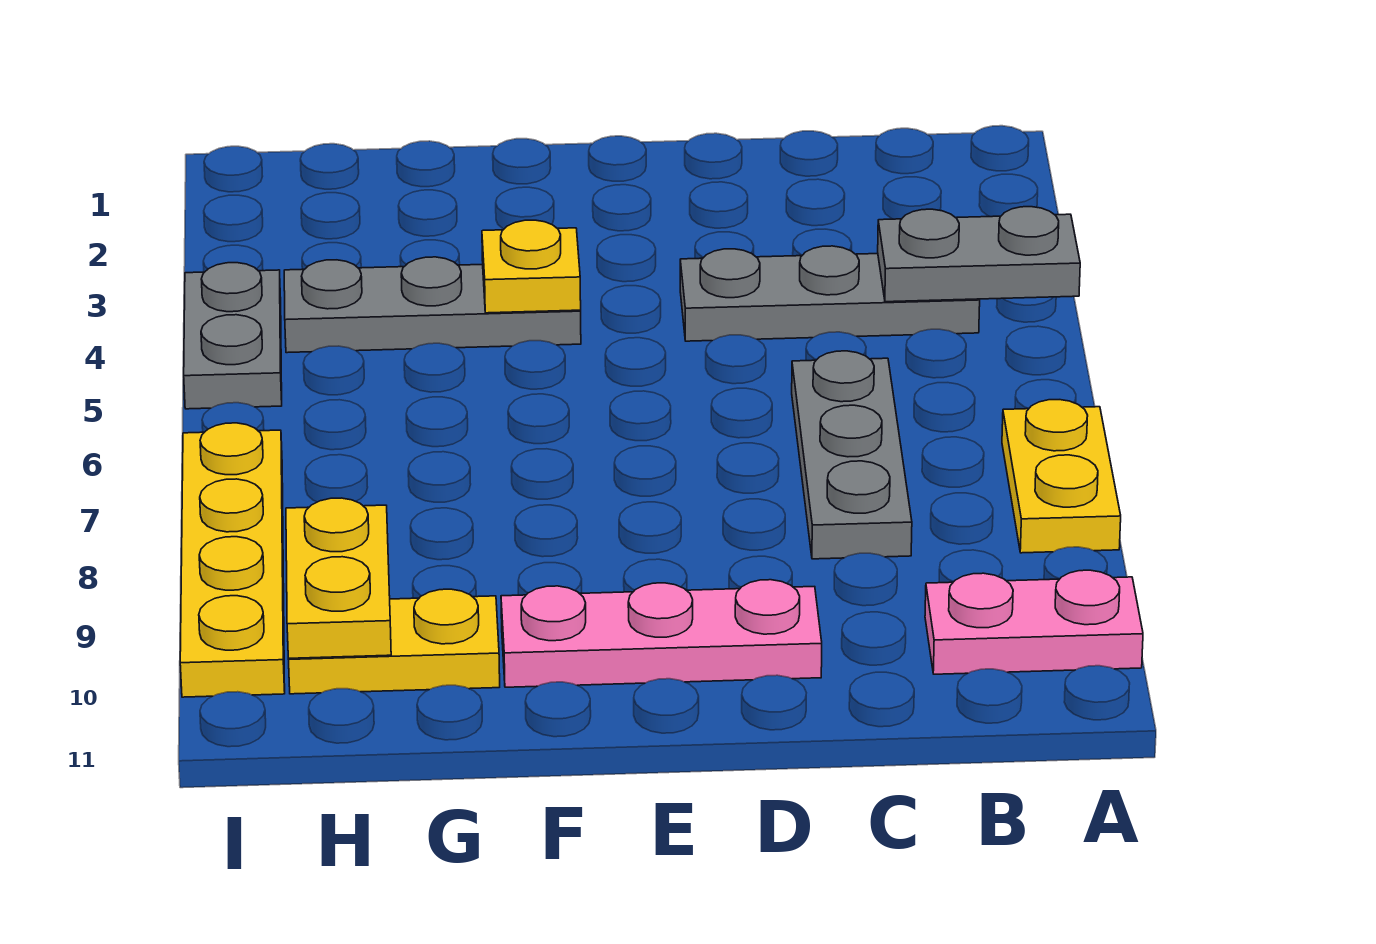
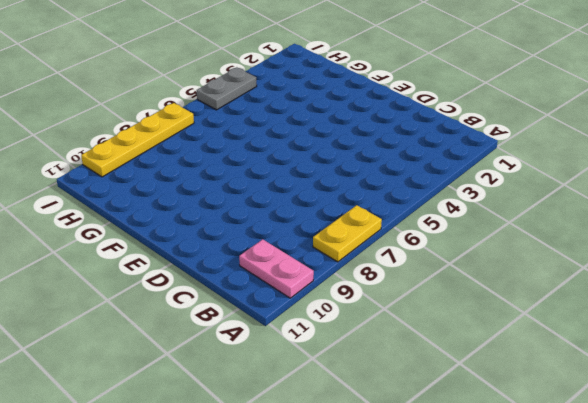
none -> grey 1x3 plate [680,246,980,341]
none -> grey 1x3 plate [792,351,912,559]
none -> pink 1x3 plate [501,580,822,687]

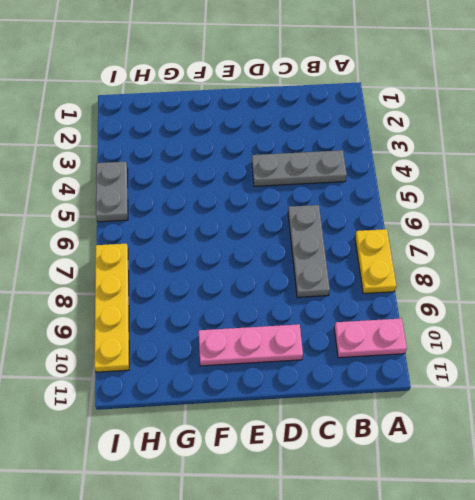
none -> grey 1x3 plate [284,257,581,353]
none -> yellow 1x2 plate [288,589,500,694]
none -> grey 1x2 plate [878,207,1080,302]

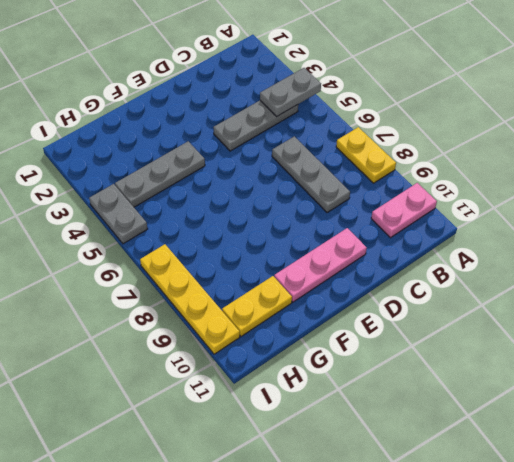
none -> yellow 1x1 plate [482,220,581,313]
none -> yellow 1x2 plate [286,498,391,658]

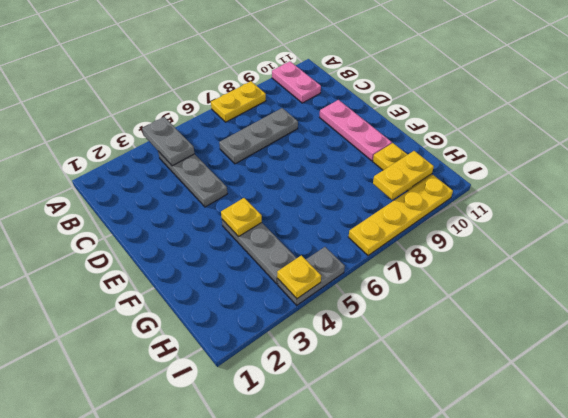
yellow 1x1 plate [277,255,321,299] -> none

